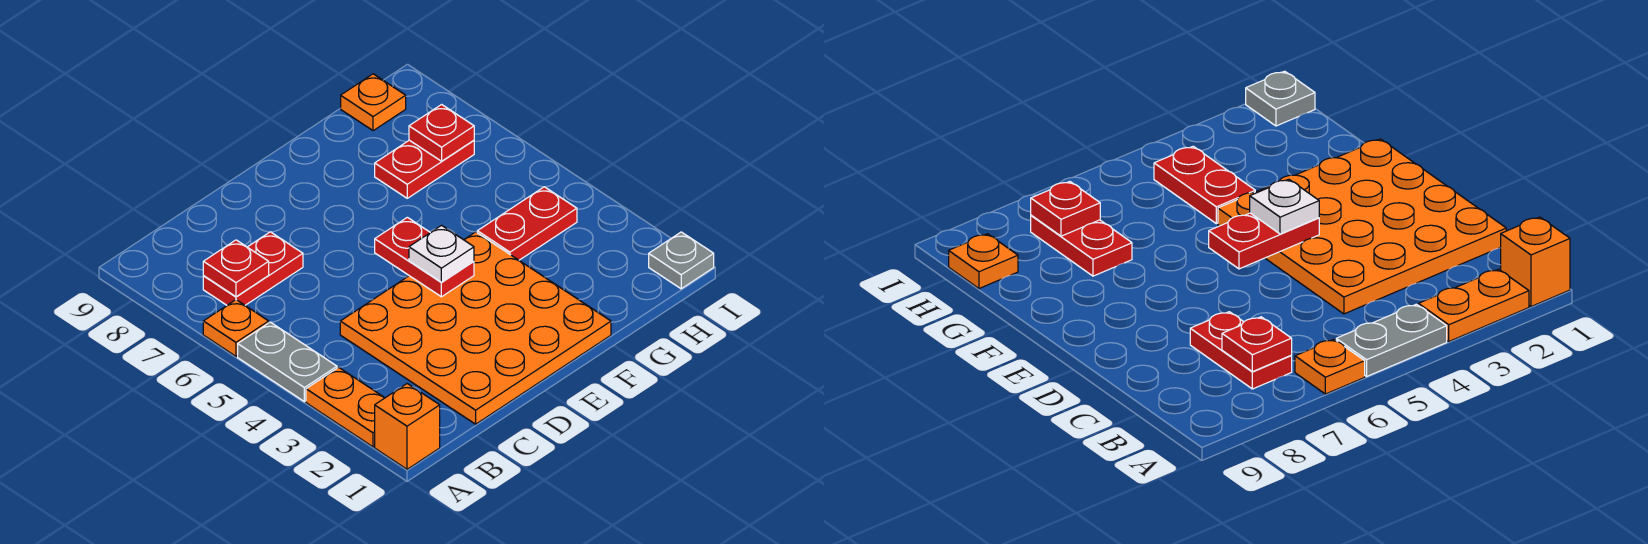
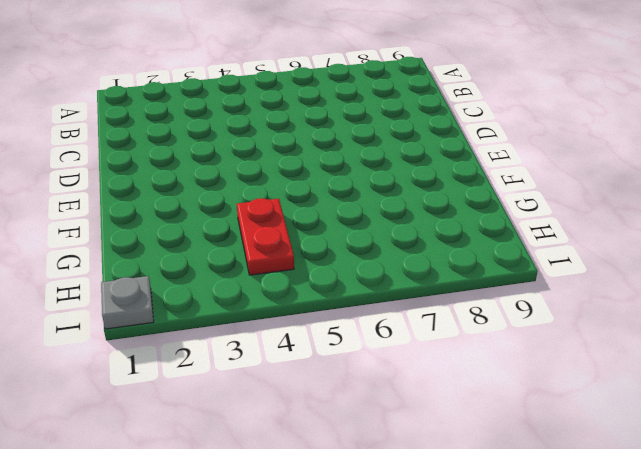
none -> orange 1x1 brick [375,384,440,469]
none -> orange 1x2 plate [306,367,384,447]
none -> grey 1x2 plate [238,322,337,402]

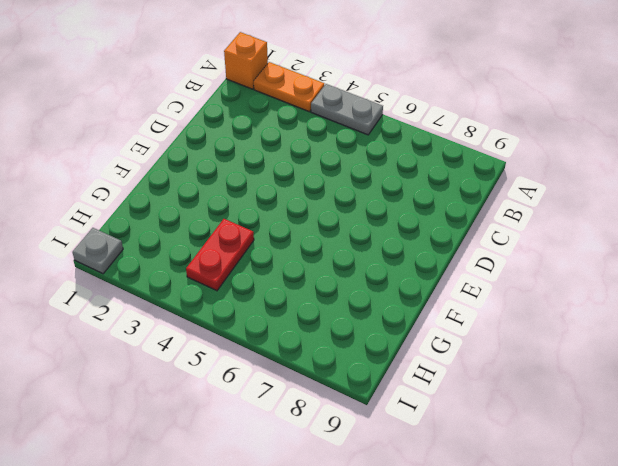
none -> orange 1x1 plate [203,300,269,356]
none -> red 1x2 plate [203,232,303,305]
none -> orange 4x4 plate [340,232,611,424]

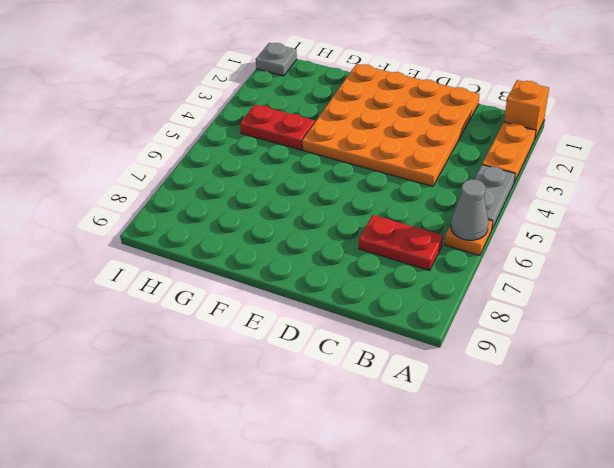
grey 1x1 cone [451,179,489,240] -> none
none -> red 1x2 plate [375,140,474,198]
none -> orange 1x1 plate [341,74,406,131]
none -> red 1x1 plate [203,240,269,297]

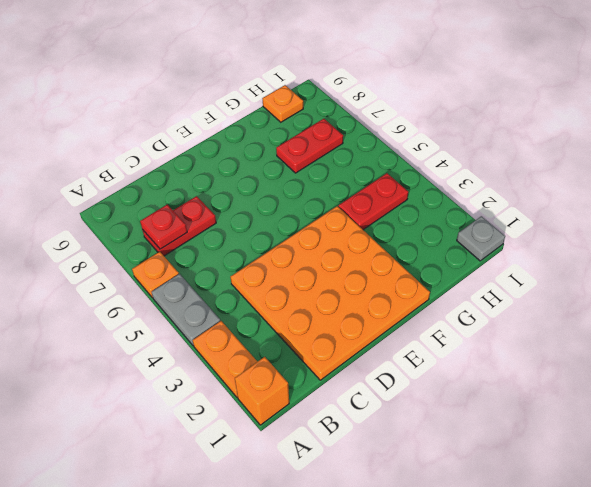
none -> red 1x2 plate [375,217,474,297]
none -> red 1x1 plate [409,105,474,161]
none -> white 1x1 plate [409,226,474,282]

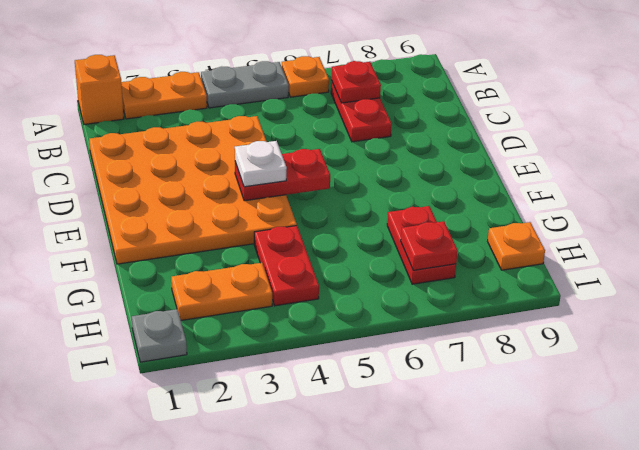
orange 1x2 plate [171,263,272,320] -> none

